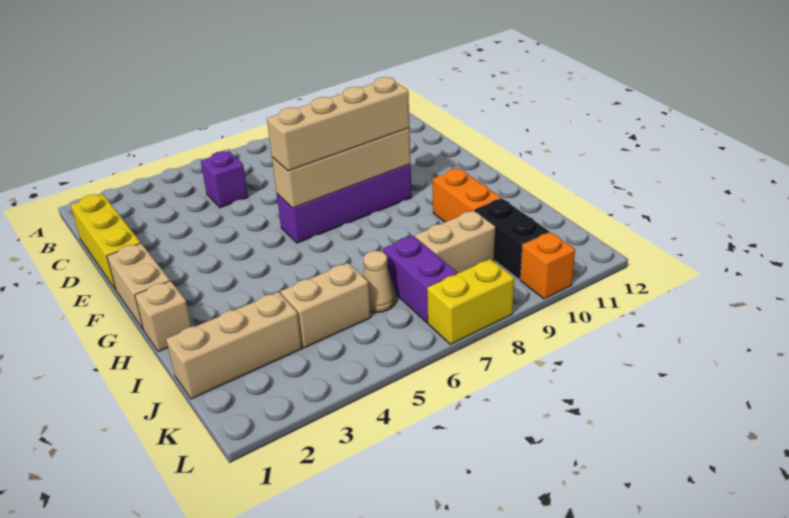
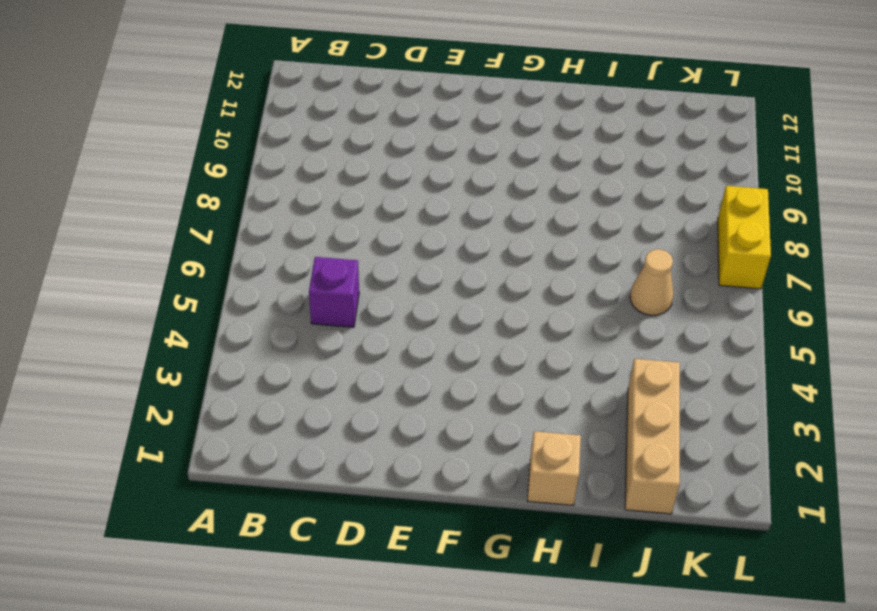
none -> yellow 1x3 brick [71,194,141,290]
none -> tan 1x2 brick [107,243,170,330]
none -> purple 1x4 brick [277,164,412,243]

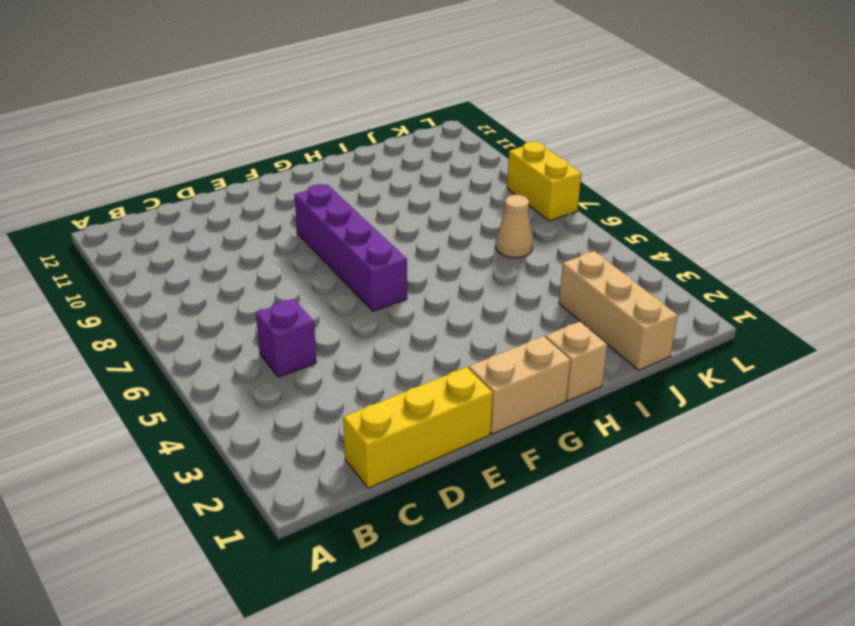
none -> orange 1x2 brick [433,169,501,222]
none -> tan 1x2 brick [280,263,371,348]
none -> purple 1x2 brick [383,236,457,323]

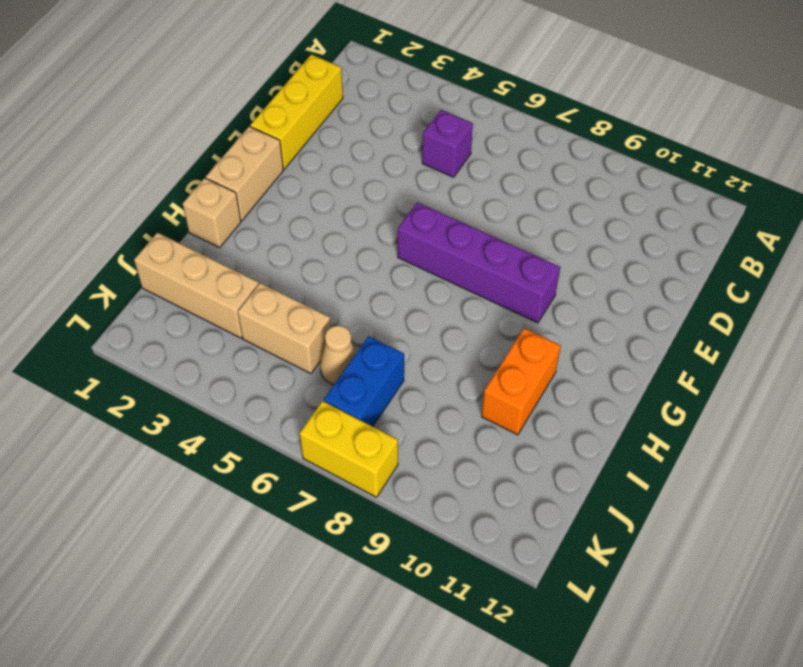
blue 1x2 brick [324,336,404,427] -> purple 1x2 brick [383,236,457,323]
none -> tan 1x2 brick [415,211,495,273]
none -> black 1x2 brick [475,199,549,280]
none -> orange 1x1 brick [520,232,575,299]

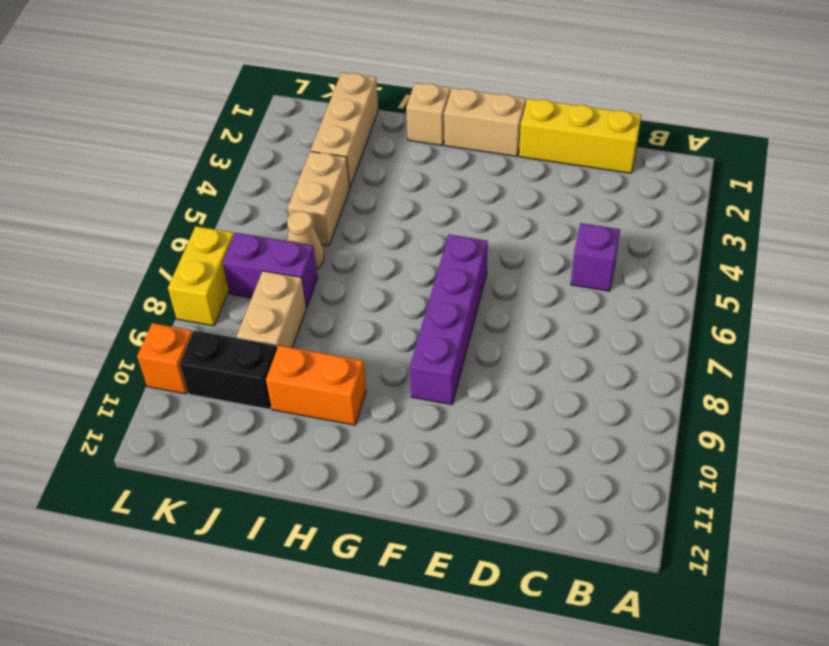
none -> tan 1x4 brick [272,128,411,208]
none -> tan 1x4 brick [267,77,409,171]

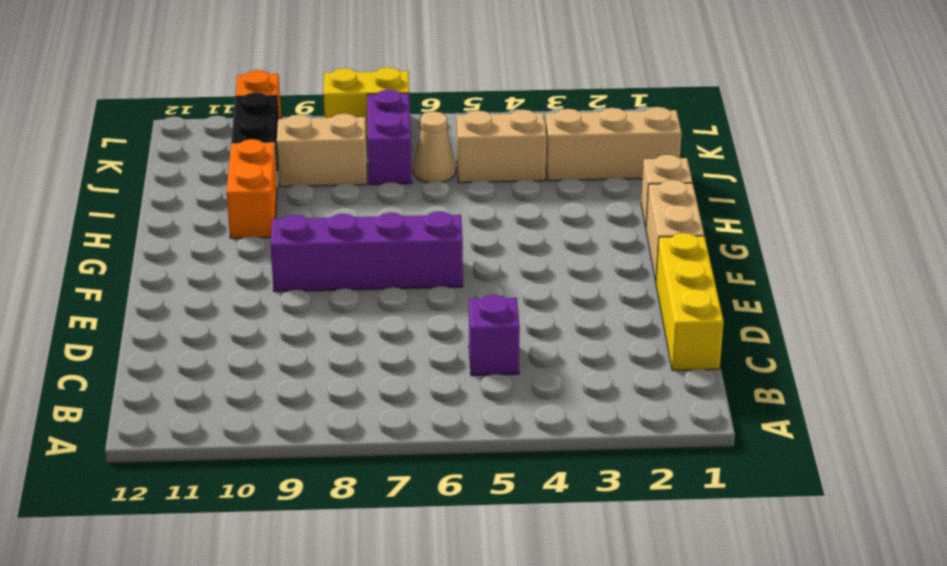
none -> tan 1x4 brick [272,128,411,208]
none -> tan 1x4 brick [267,77,409,171]

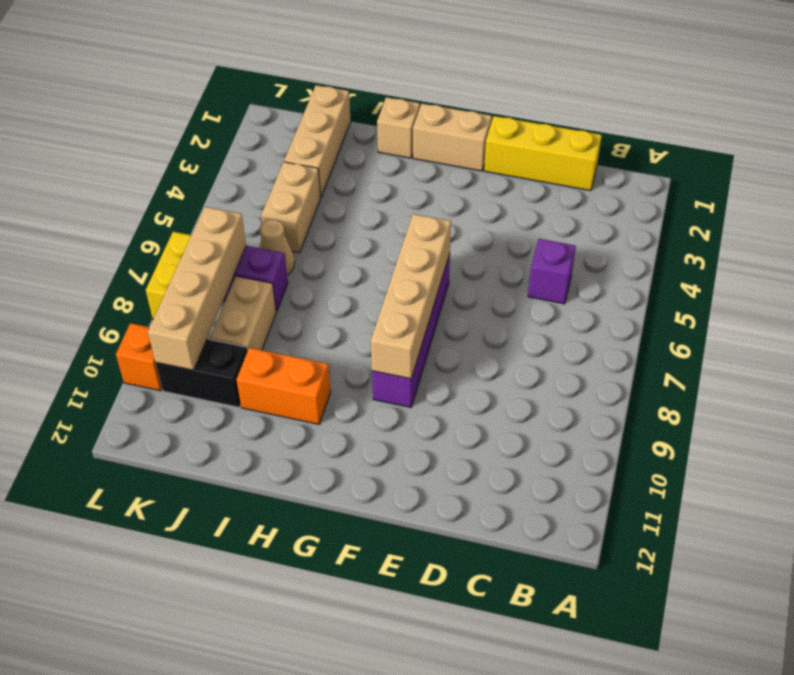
tan 1x4 brick [148,207,246,370] -> tan 1x4 brick moved to [267,77,409,171]

